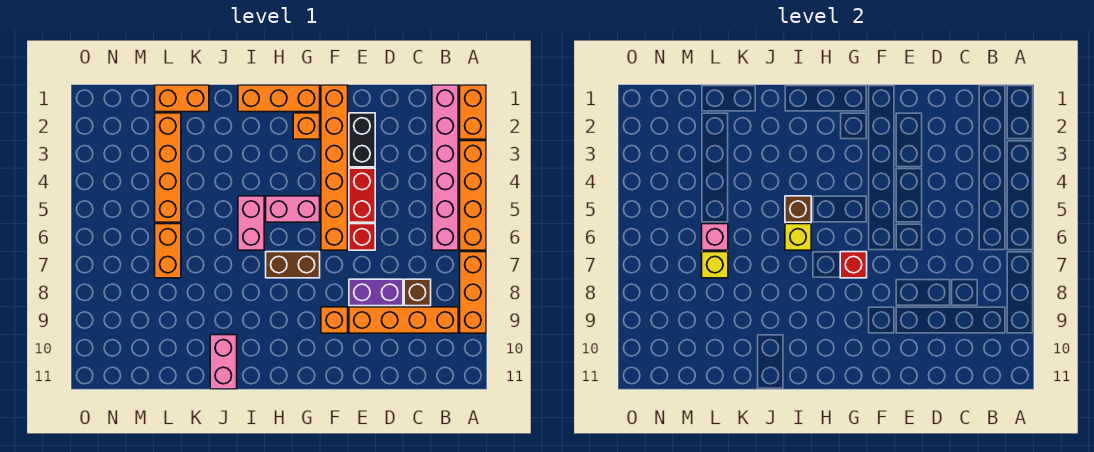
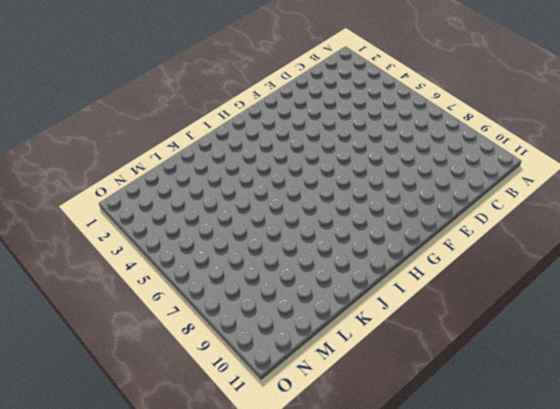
none -> orange 1x2 brick [460,85,486,139]
none -> orange 1x4 brick [460,141,486,250]
none -> orange 1x3 brick [460,252,486,333]

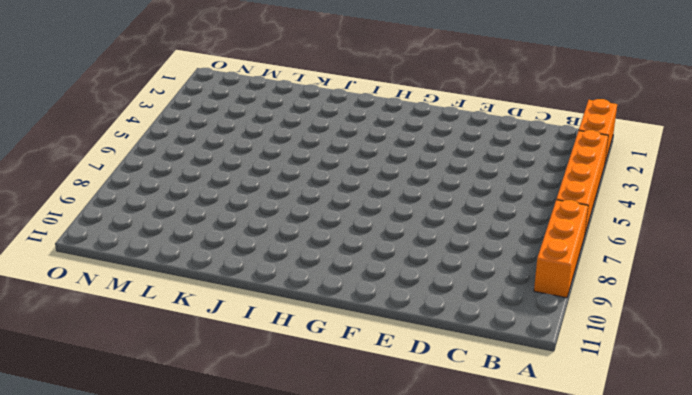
none -> pink 1x6 brick [432,85,458,250]
none -> orange 1x4 brick [349,307,458,333]
none -> brown 1x1 brick [404,279,431,306]

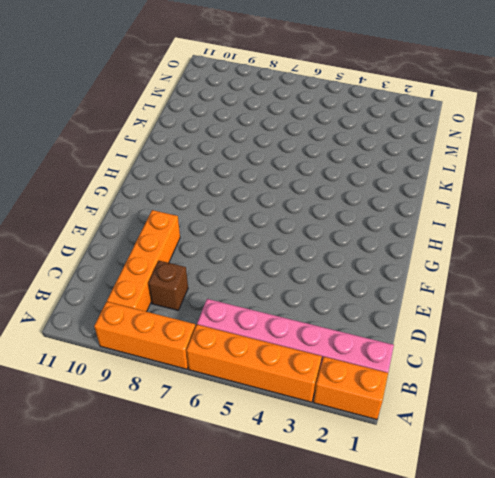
none -> purple 1x2 brick [349,279,403,306]
none -> black 1x2 brick [349,113,375,167]
none -> red 1x2 brick [349,168,375,222]

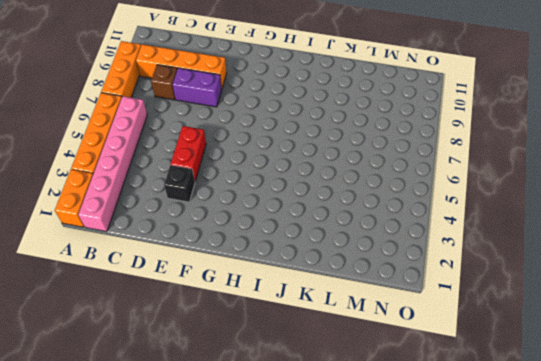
black 1x1 brick [164,165,195,202] -> black 1x2 brick [349,113,375,167]
none -> red 1x1 brick [349,224,375,250]
none -> orange 1x6 brick [321,85,348,250]
none -> orange 1x1 brick [321,307,348,333]

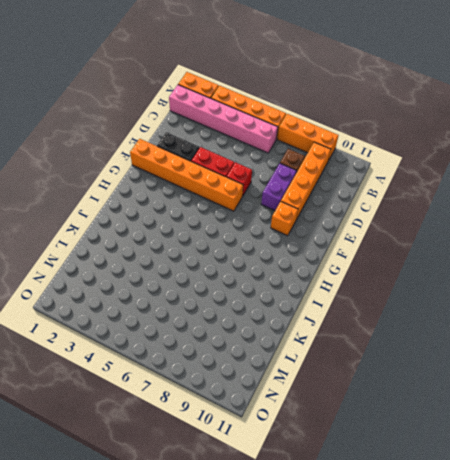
none -> orange 1x3 brick [238,85,320,112]
none -> orange 1x1 brick [293,113,320,139]
none -> pink 1x2 brick [266,196,320,222]

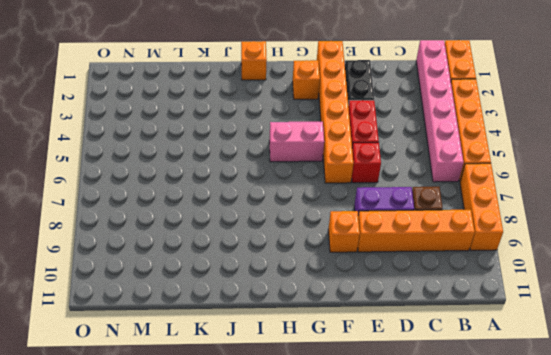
orange 1x1 brick [241,41,267,80] -> orange 1x3 brick [238,85,320,112]
none -> brown 1x2 brick [266,252,320,278]
none -> pink 1x2 brick [238,196,264,250]
none -> pink 1x2 brick [210,335,237,389]

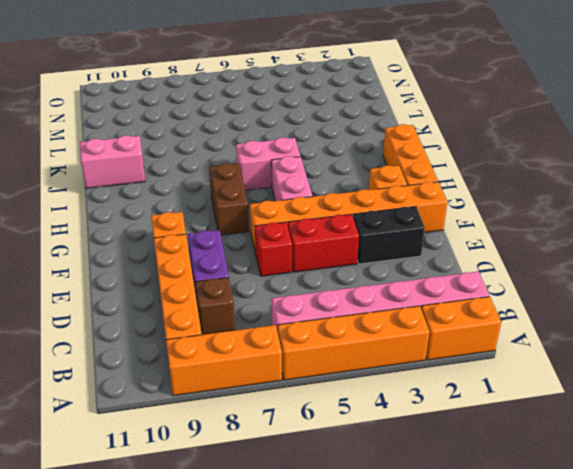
none -> orange 1x2 brick [155,85,209,112]
none -> orange 1x4 brick [155,113,181,222]
none -> orange 1x2 brick [155,224,181,278]

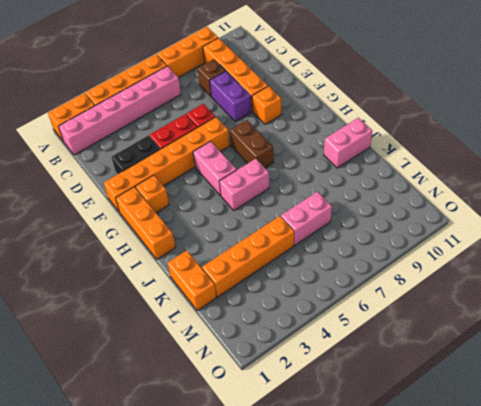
pink 1x2 brick [281,192,332,245] -> orange 1x2 brick [155,224,181,278]
none -> red 1x1 brick [840,252,867,278]
none -> brown 1x1 brick [785,196,811,222]
none -> yellow 1x1 brick [785,224,811,250]

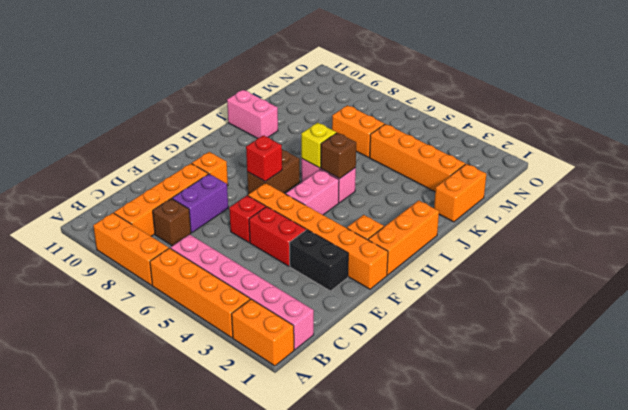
none -> pink 1x1 brick [702,224,728,250]
none -> yellow 1x1 brick [702,252,728,278]

